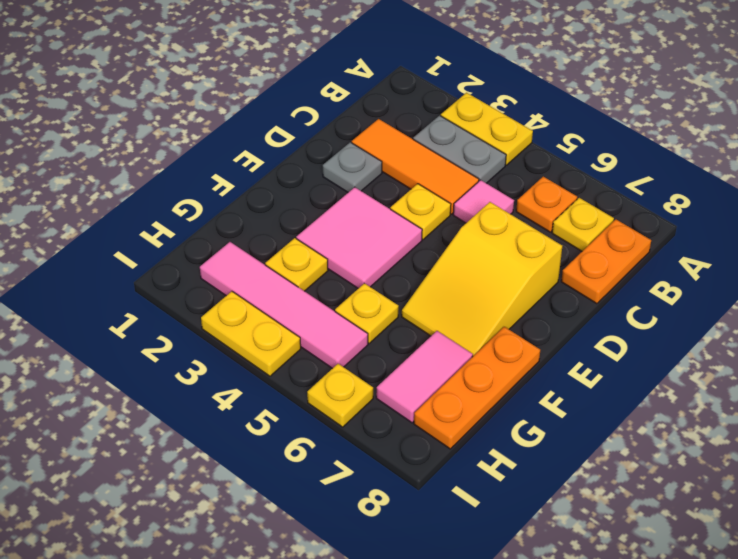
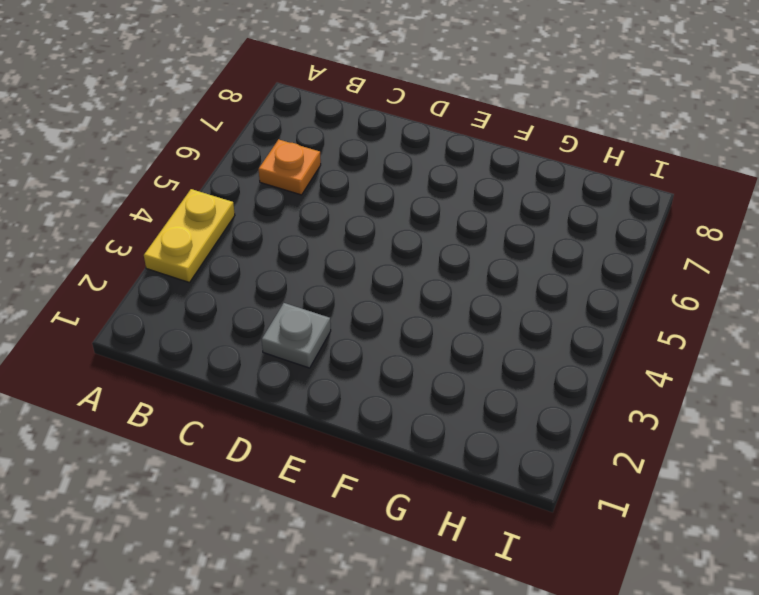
none -> grey 1x2 plate [413,116,506,183]
none -> yellow 1x1 plate [552,198,614,251]
none -> orange 1x2 plate [561,220,651,304]

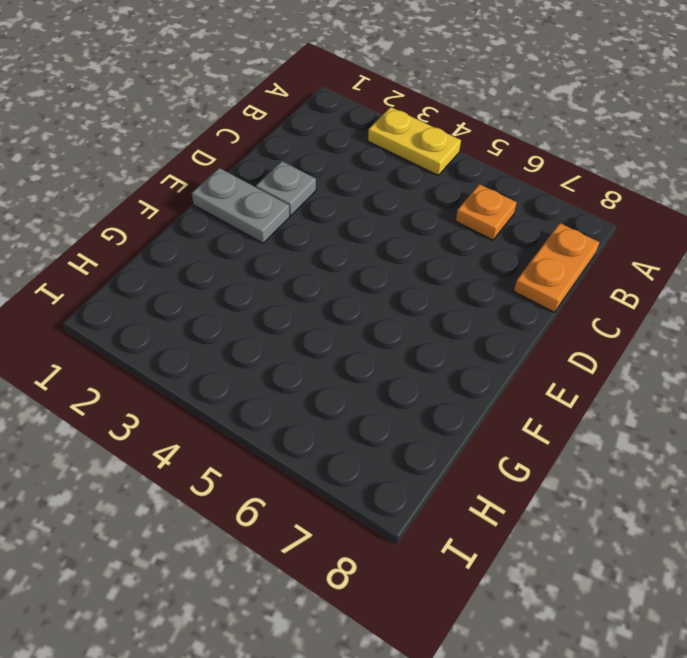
grey 1x2 plate [192,168,290,243] -> grey 1x2 plate moved to [413,116,506,183]
none -> yellow 1x1 plate [552,198,614,251]
none -> orange 1x3 tile [352,119,479,214]
none -> pink 1x1 tile [453,180,514,223]

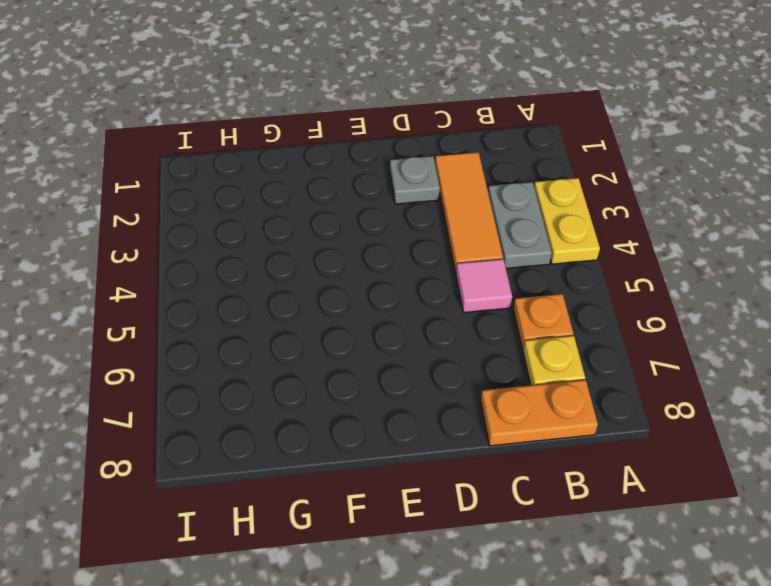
none -> yellow 1x1 plate [390,184,451,239]
none -> yellow 2x3 slope [402,202,562,356]
none -> pink 2x2 tile [296,187,422,288]

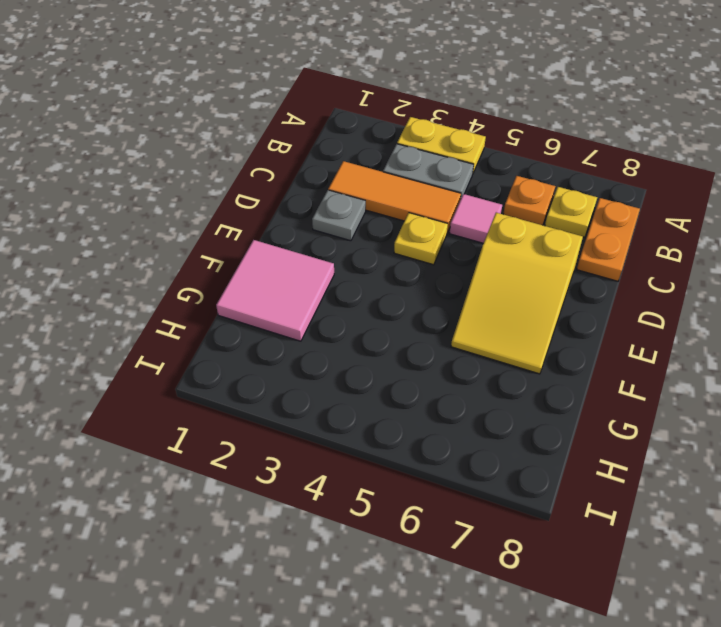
pink 2x2 tile [216,240,334,341] -> pink 2x2 tile moved to [296,187,422,288]
none -> orange 1x3 plate [414,327,540,449]
none -> yellow 1x1 plate [265,238,328,291]
none -> yellow 1x1 plate [335,283,399,343]

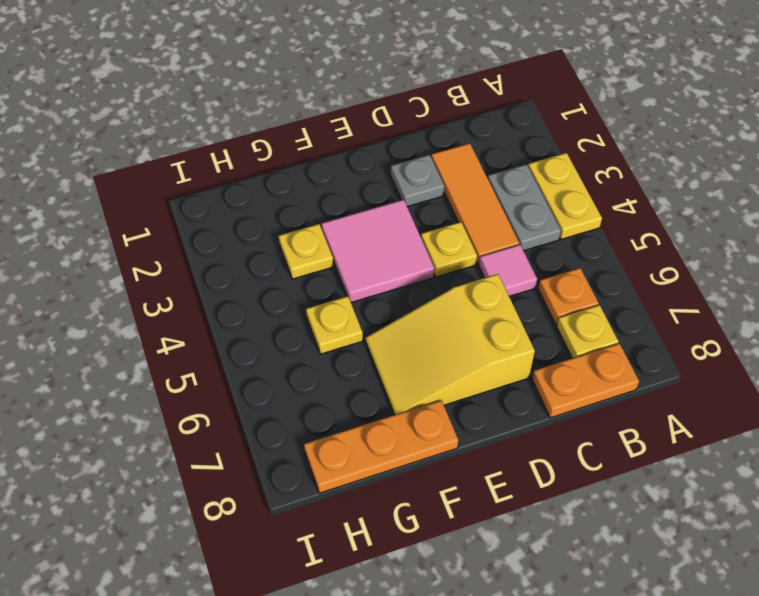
none -> pink 1x2 tile [376,331,473,423]
none -> pink 1x4 tile [200,242,368,369]
none -> yellow 1x2 plate [201,291,301,376]

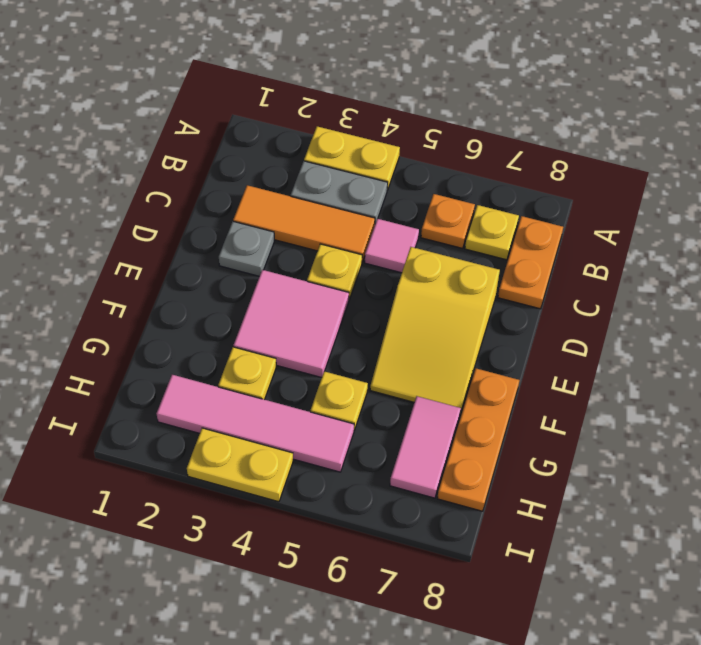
none -> yellow 1x1 plate [307,364,373,427]

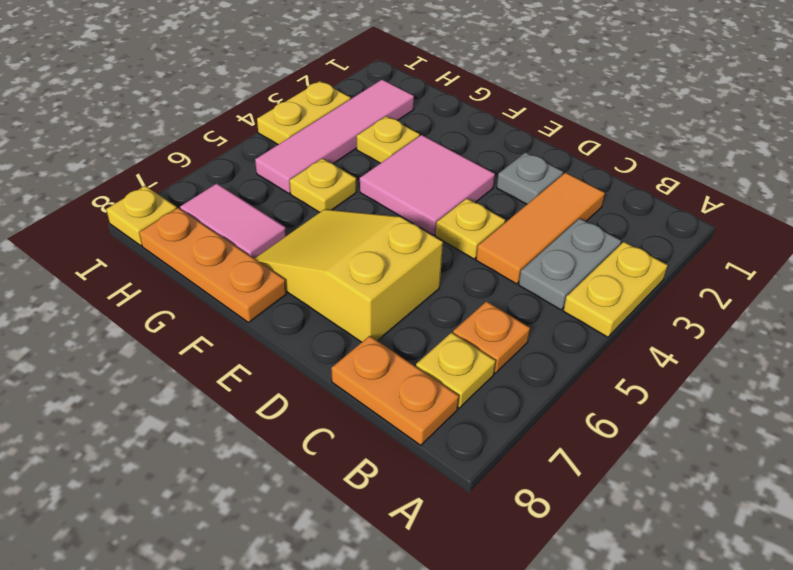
yellow 1x1 plate [106,186,177,246] -> yellow 1x1 plate moved to [307,364,373,427]
none -> pink 1x1 tile [453,180,514,223]

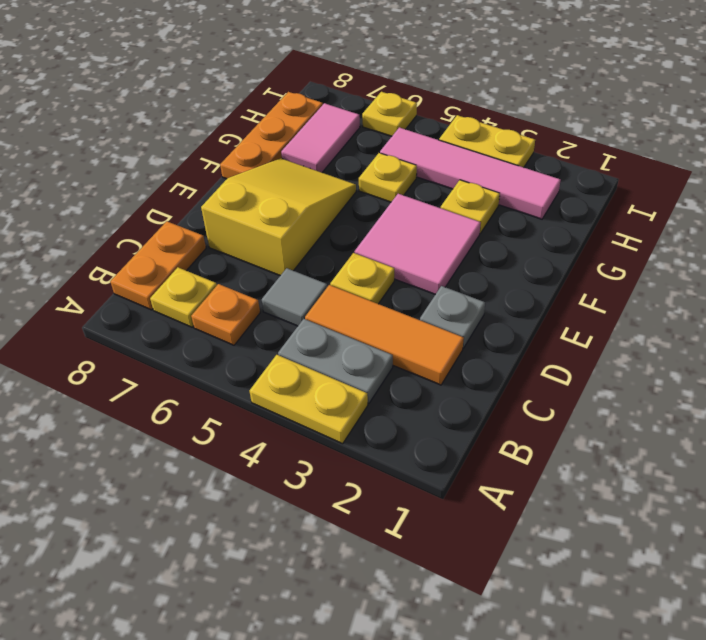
grey 1x1 tile [262,268,327,326] -> pink 1x1 tile [453,180,514,223]

